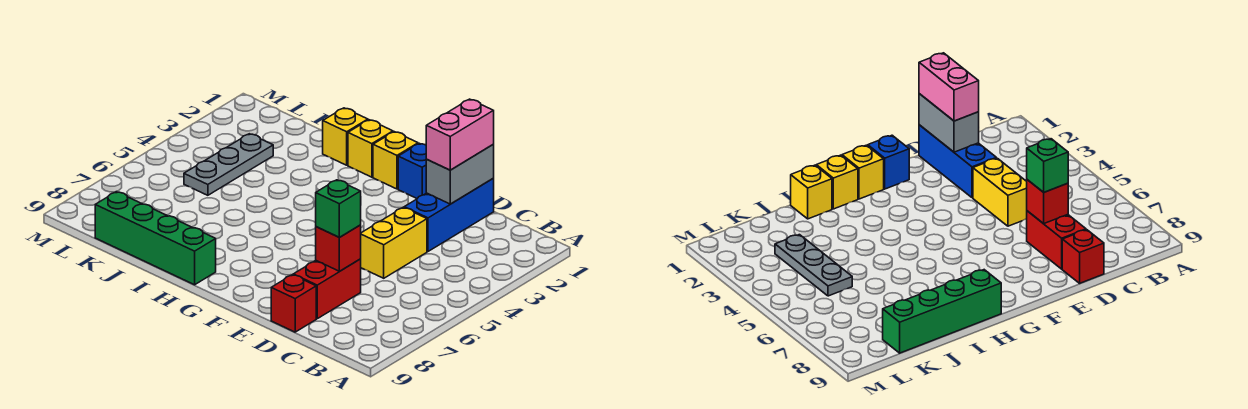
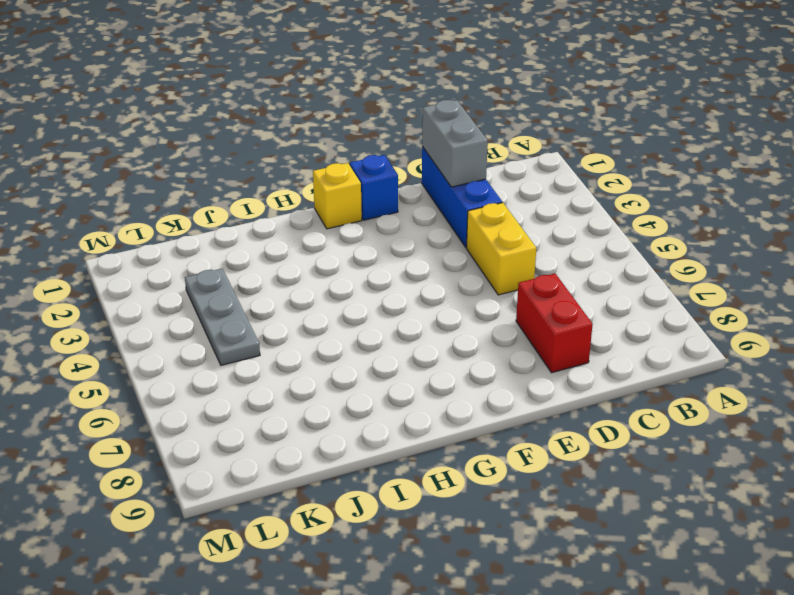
none -> red 1x1 brick [271,275,316,332]
none -> yellow 1x1 brick [348,120,393,177]
none -> green 1x4 brick [95,192,216,285]

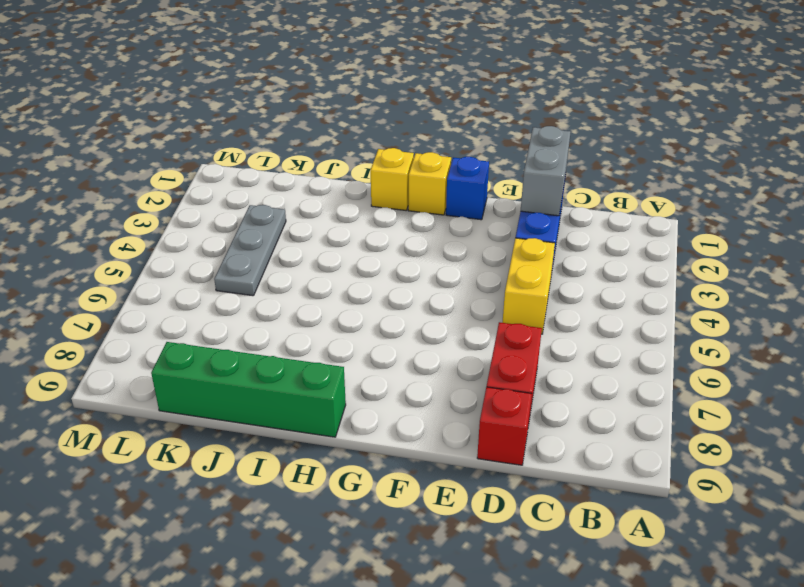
none -> yellow 1x1 brick [323,108,368,165]
none -> red 1x1 brick [316,225,361,271]
none -> pink 1x2 brick [426,99,494,170]

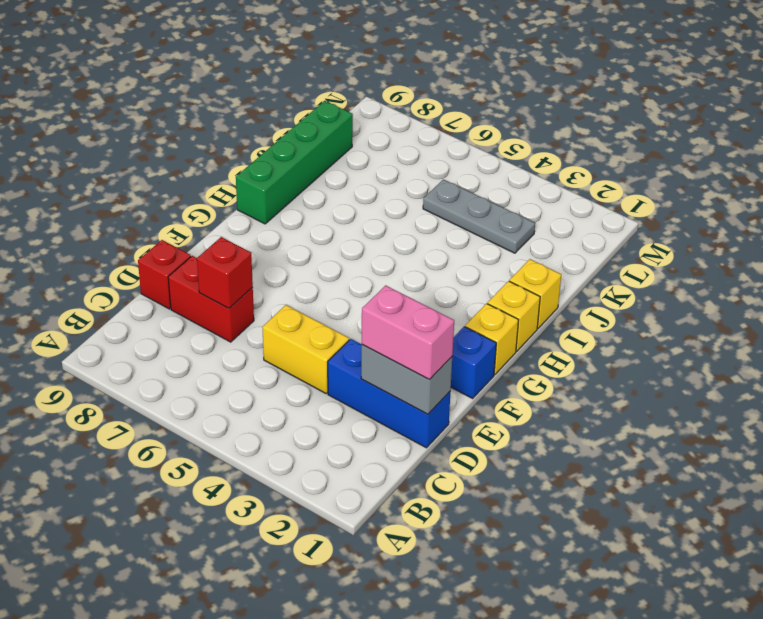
none -> green 1x1 brick [316,180,361,237]

